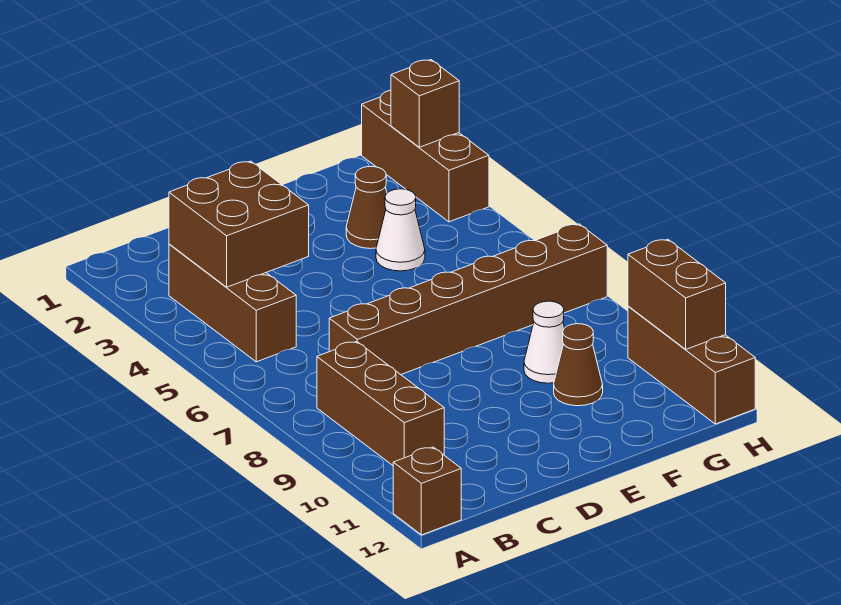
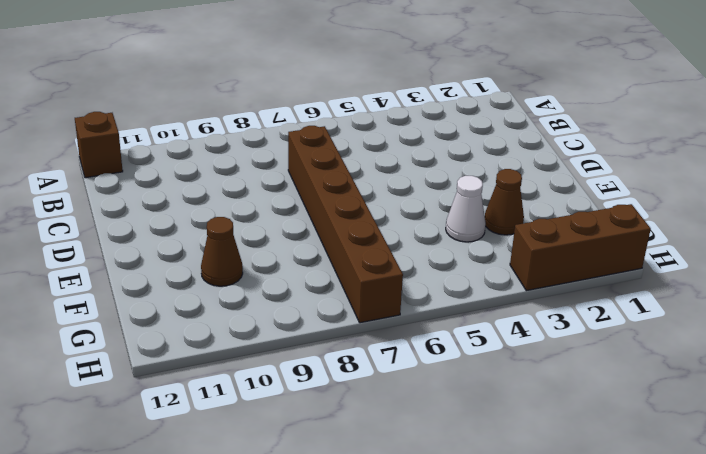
none -> brown 1x3 brick [169,244,296,362]
none -> brown 1x3 brick [317,341,444,465]
none -> white 1x1 cone [524,301,564,383]

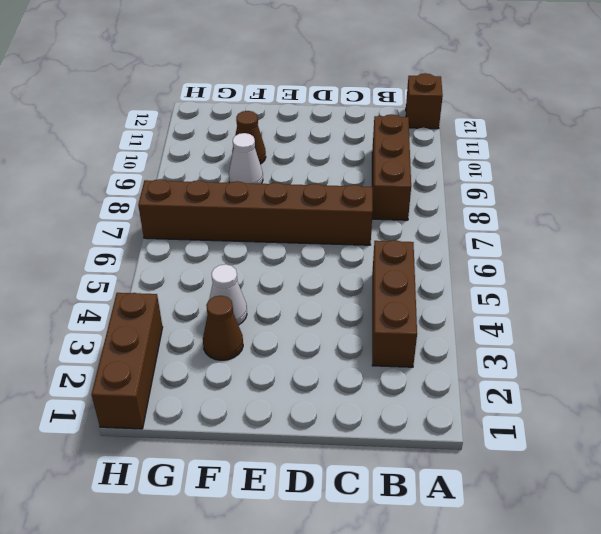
none -> brown 1x3 brick [628,306,755,424]
none -> brown 2x2 brick [169,161,309,287]
none -> brown 1x1 brick [391,60,459,147]

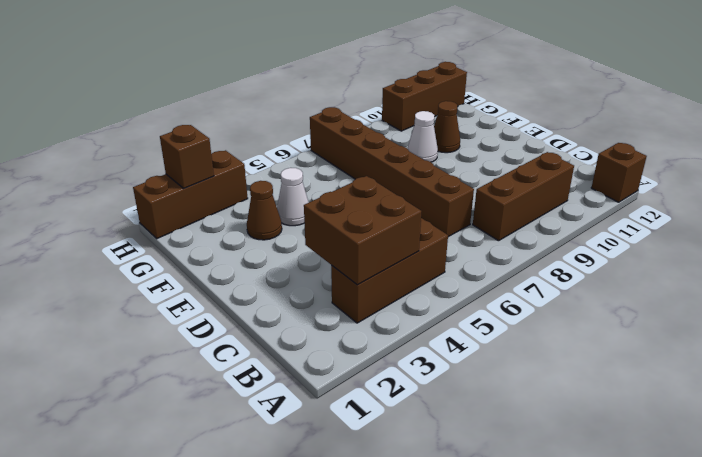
none -> brown 1x2 brick [628,239,726,349]

